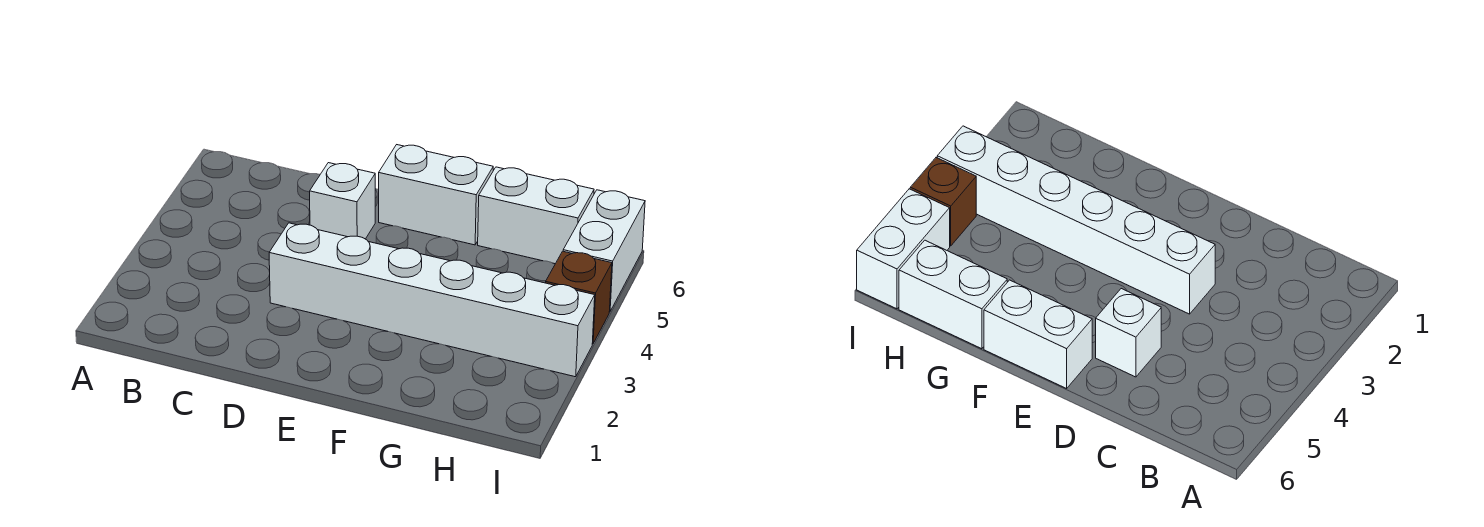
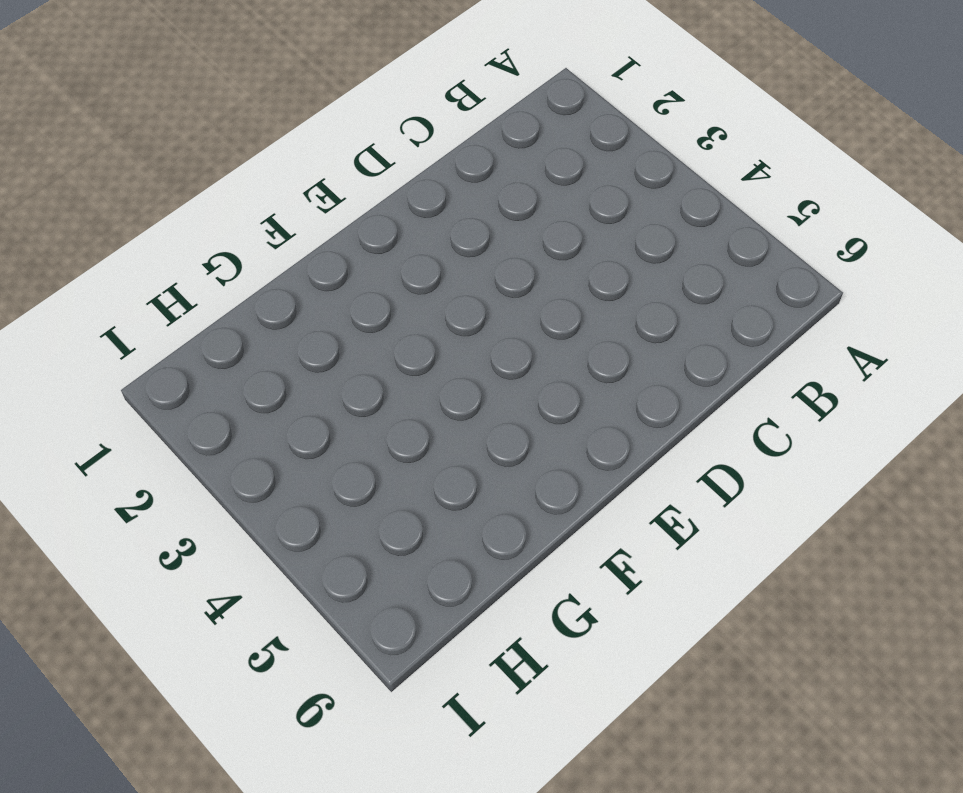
none -> white 1x6 brick [269,223,595,377]
none -> white 1x1 brick [310,163,375,239]

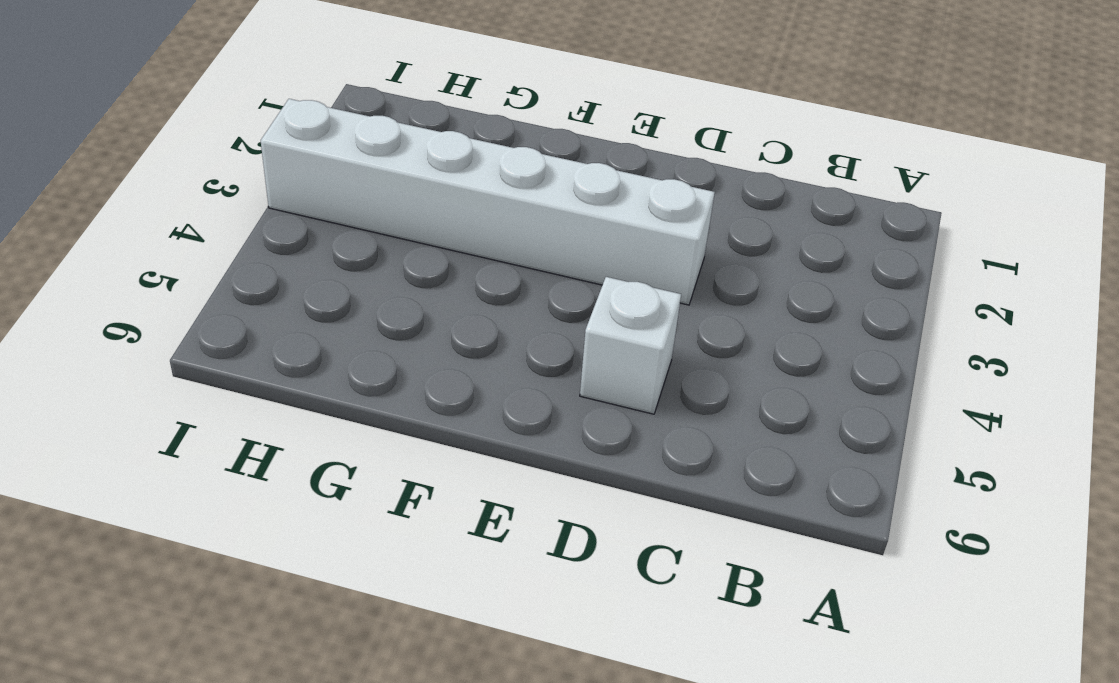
none -> white 1x2 brick [379,145,493,245]
none -> white 1x2 brick [478,167,594,264]

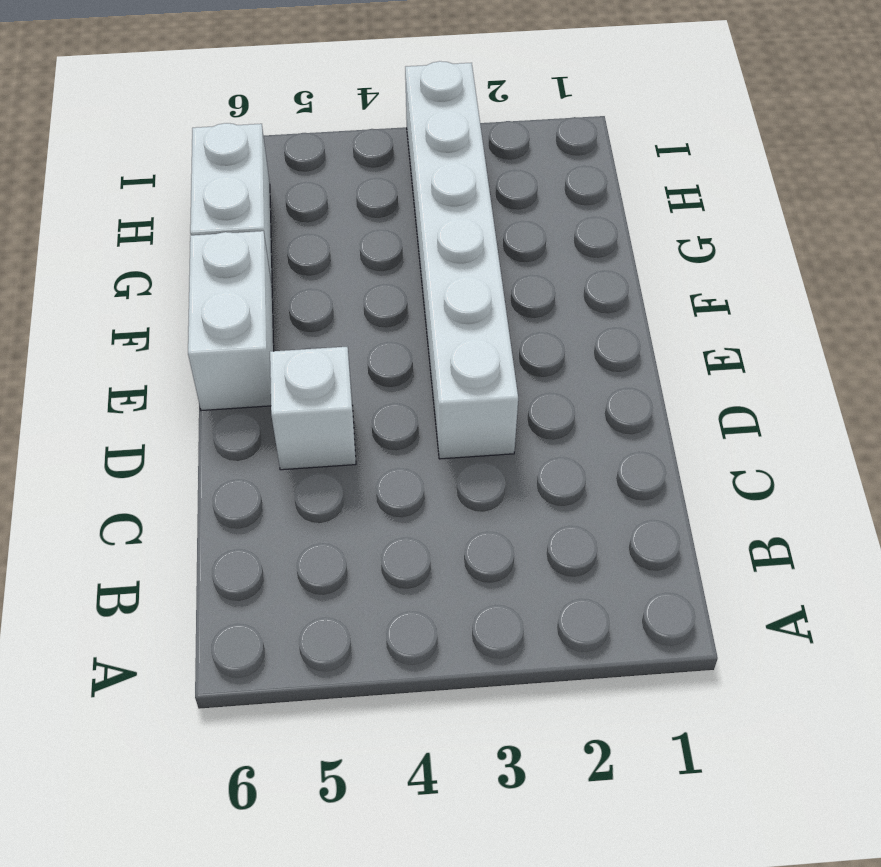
none -> brown 1x1 brick [546,251,612,344]
none -> white 1x2 brick [563,190,645,312]

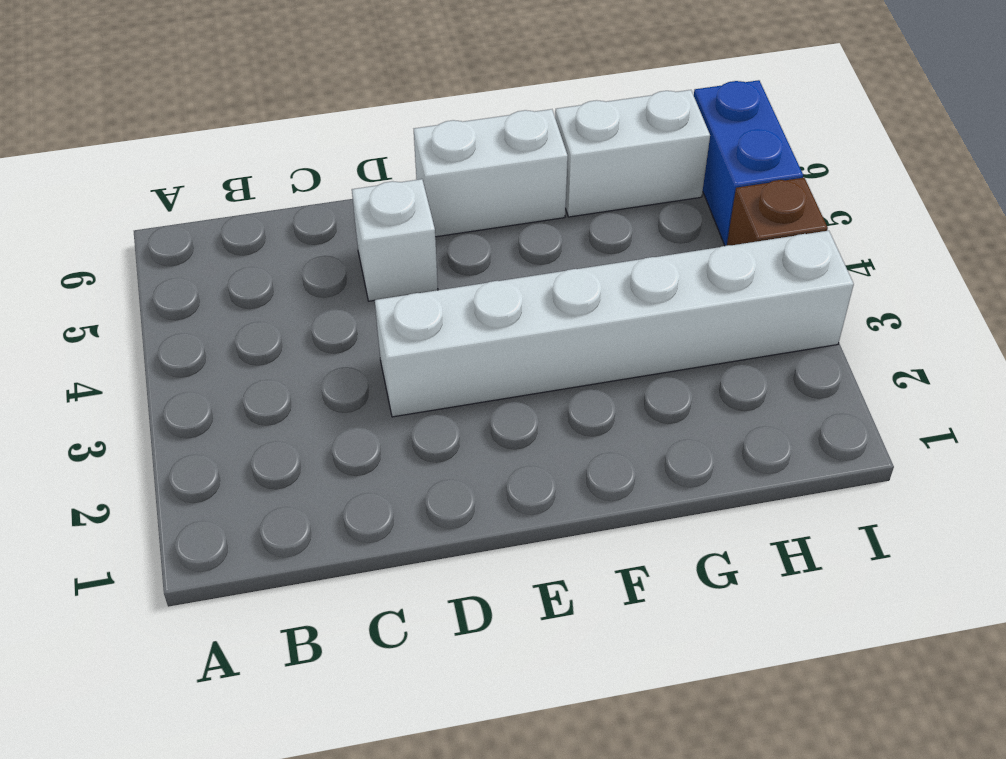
blue 1x2 brick [694,80,803,246] -> white 1x2 brick [563,190,645,312]

